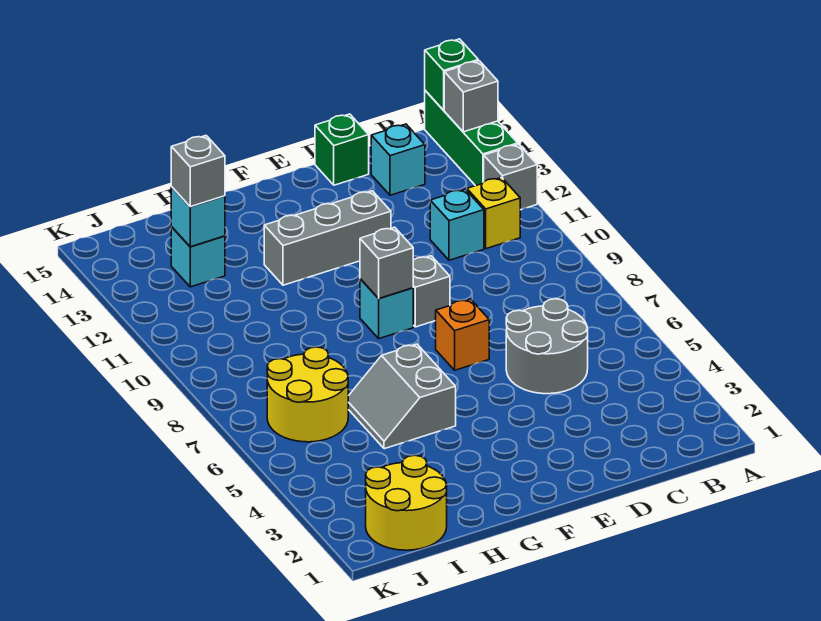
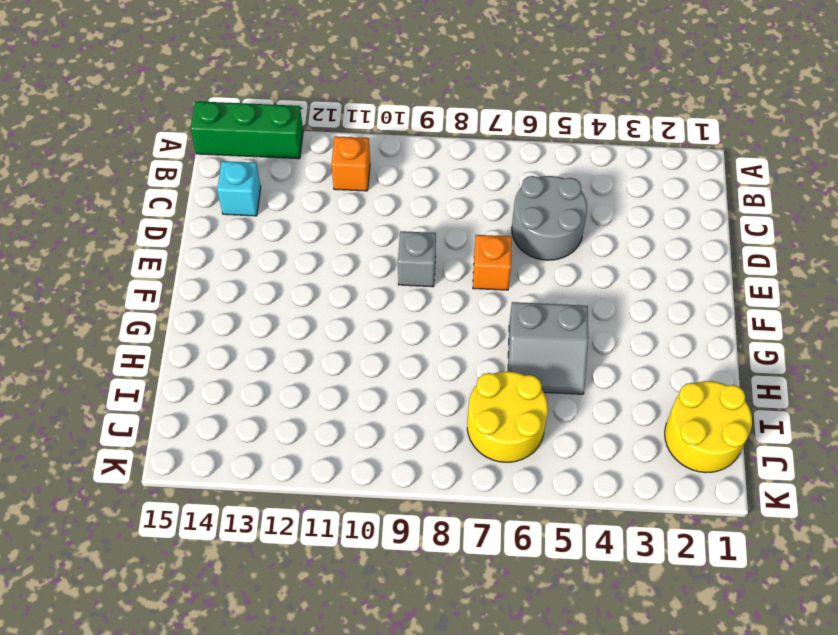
orange 1x1 brick [331,136,370,191] -> yellow 1x1 brick [467,177,520,249]
none -> grey 1x1 brick [484,144,537,210]
none -> cyan 1x1 brick [430,189,484,260]
none -> green 1x1 brick [315,114,369,185]

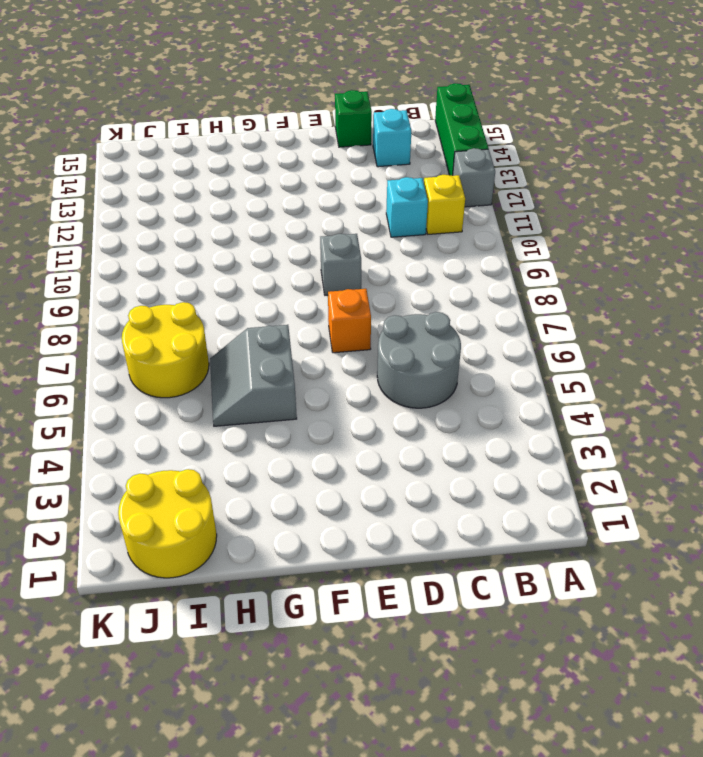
none -> grey 1x3 brick [264,191,391,285]
none -> cyan 1x1 brick [360,279,413,339]
none -> cyan 1x1 brick [171,227,225,287]

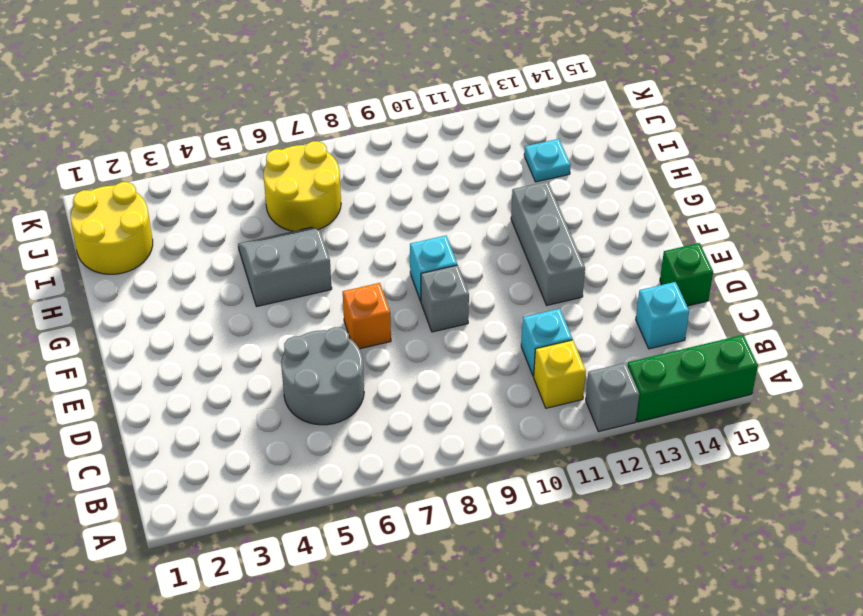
cyan 1x1 plate [524,139,570,182] -> cyan 1x1 brick [171,227,225,287]
none -> grey 1x1 brick [444,61,498,132]
none -> green 1x1 brick [425,39,478,110]
none -> grey 1x1 brick [360,227,413,298]

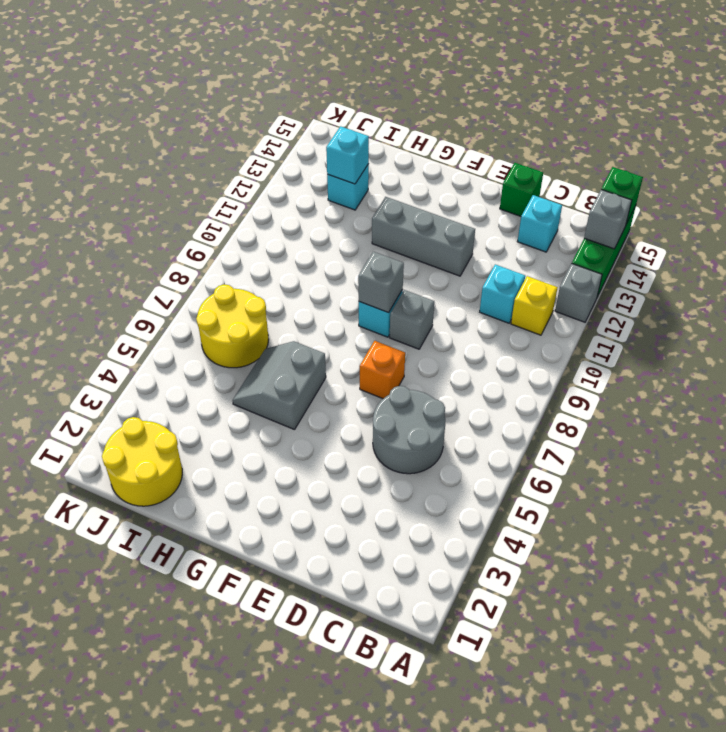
none -> grey 1x1 brick [171,136,225,207]

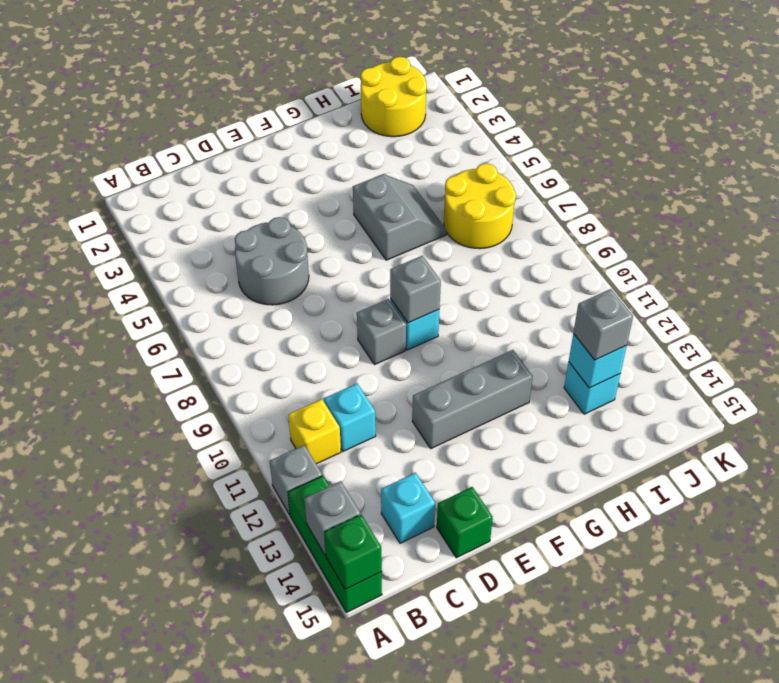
none -> orange 1x1 brick [436,299,489,370]

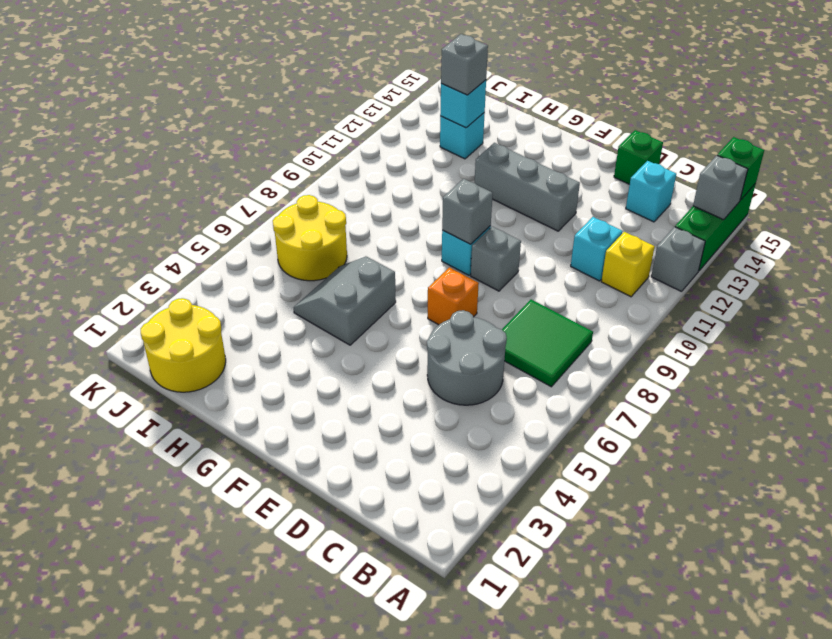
green 2x2 tile [502,299,593,387] -> none

